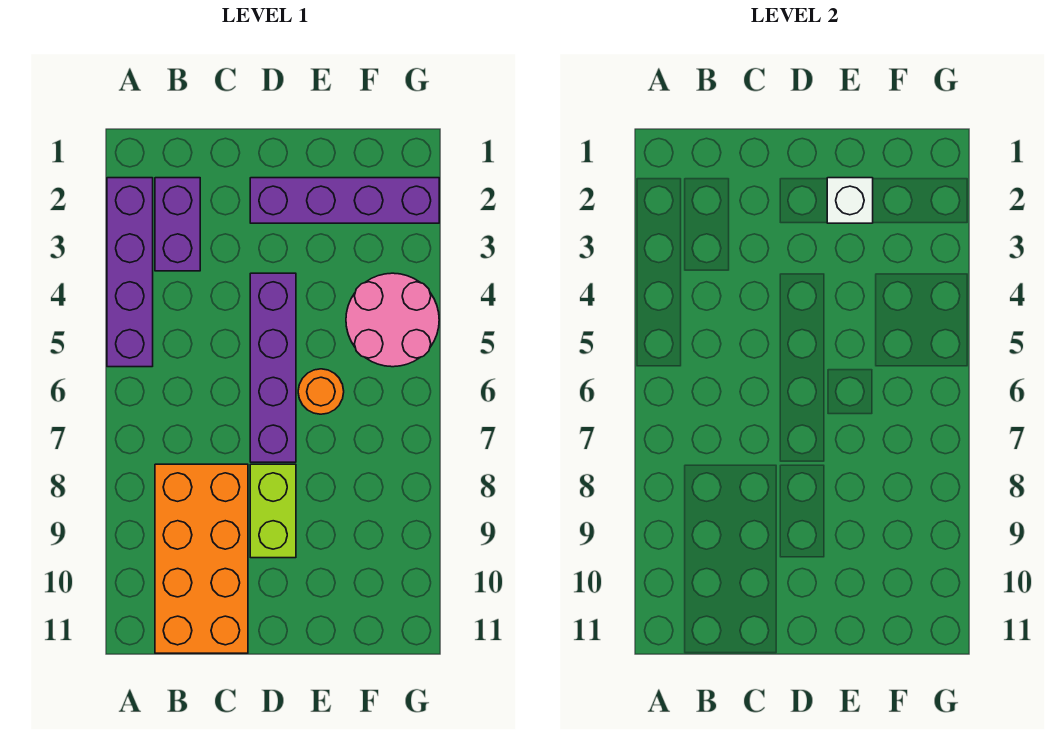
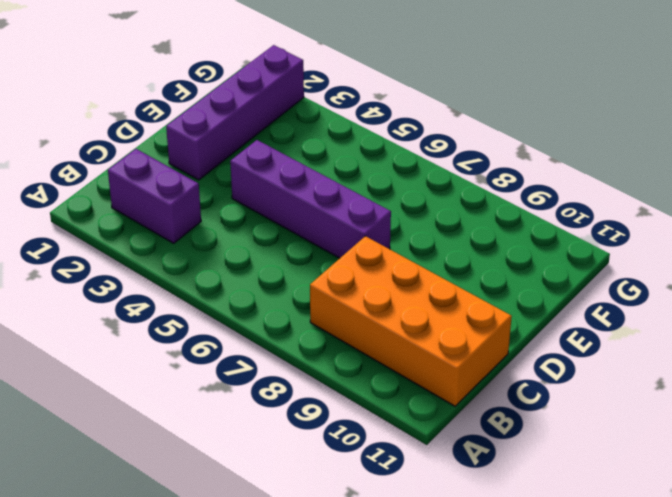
none -> purple 1x4 brick [107,178,153,367]
none -> lime 1x2 brick [250,464,296,558]

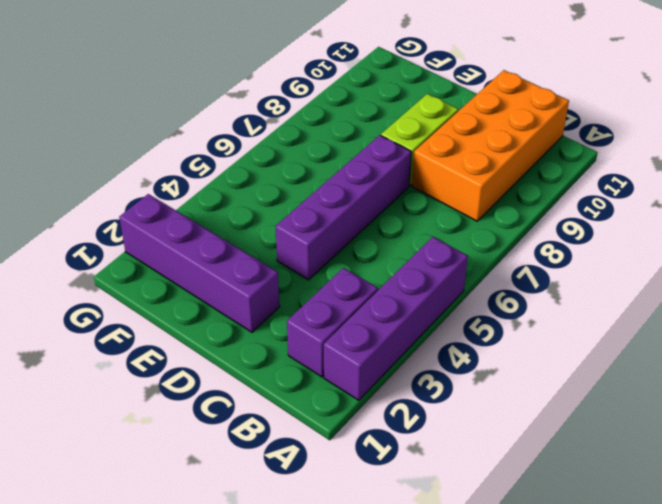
none -> orange 1x1 round brick [298,369,344,414]
none -> pink 2x2 round brick [346,273,439,367]

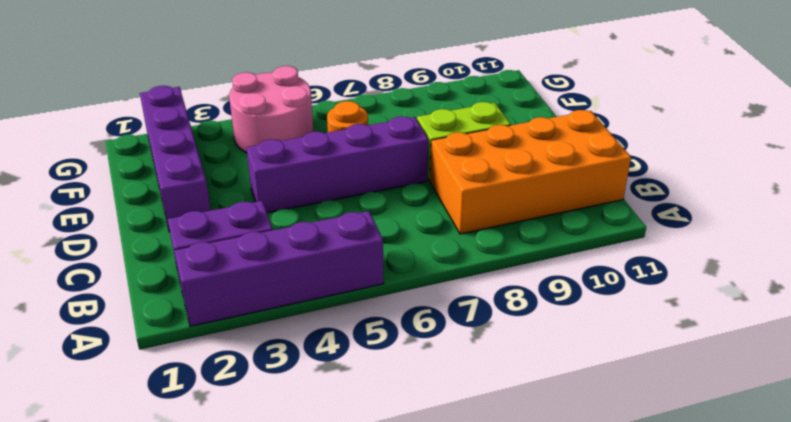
none -> white 1x1 brick [827,178,873,223]

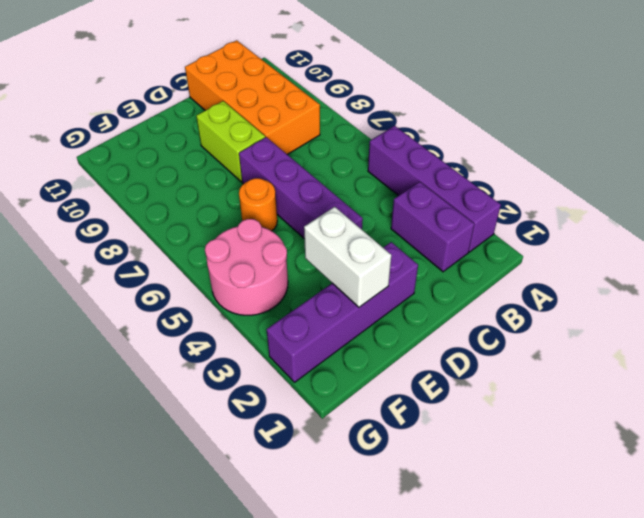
white 1x2 brick [304,207,391,307] -> white 1x1 brick [827,178,873,223]

